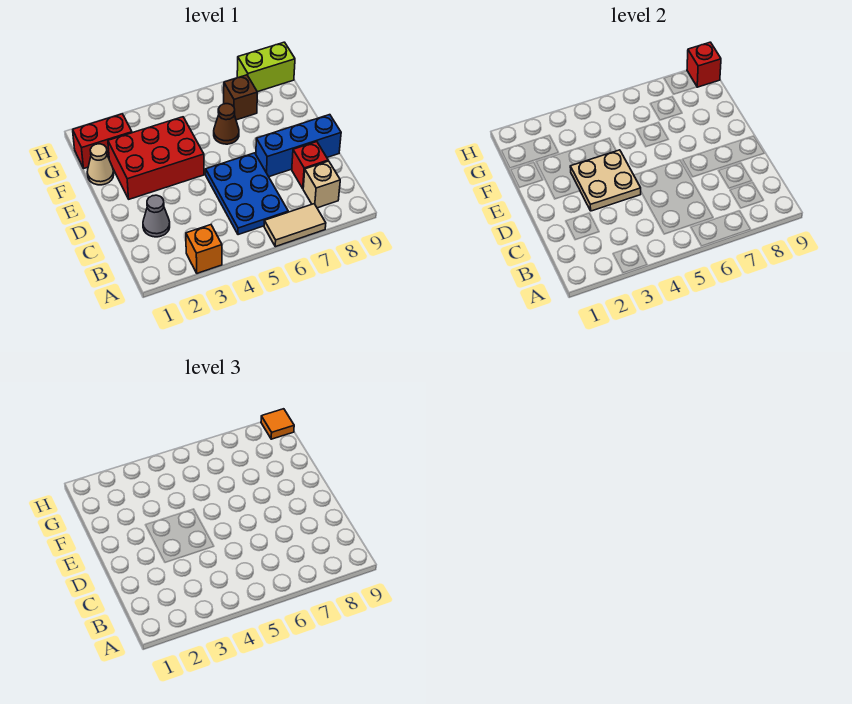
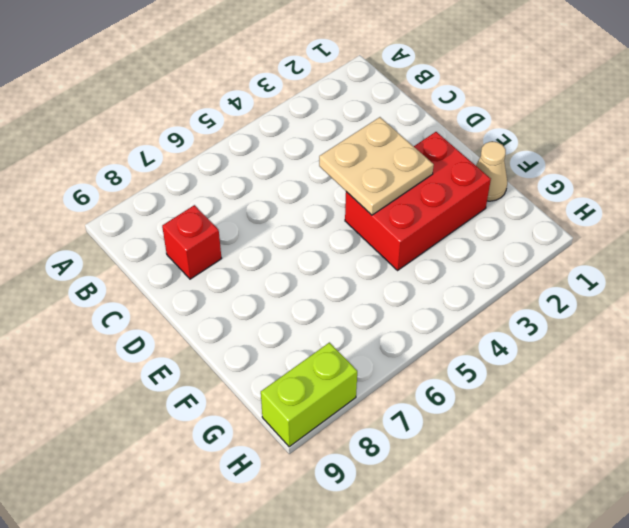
none -> orange 1x1 brick [186,225,222,273]
none -> tan 1x2 tile [264,204,326,247]
none -> blue 2x3 plate [206,153,288,235]

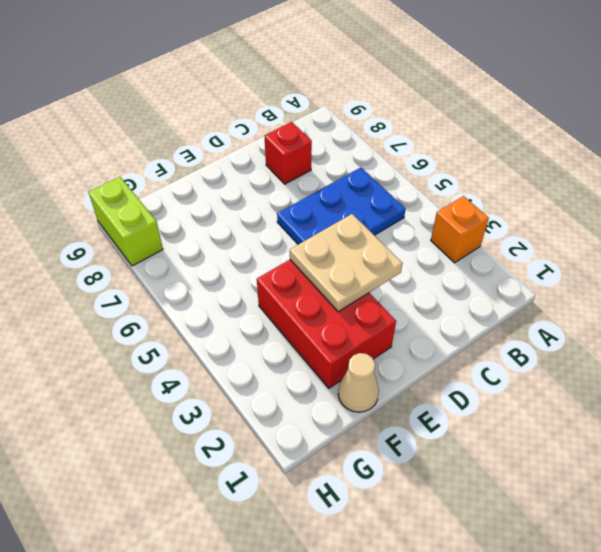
none -> tan 1x2 tile [264,204,326,247]
none -> tan 1x1 brick [303,161,340,208]
none -> grey 1x1 cone [143,195,170,237]

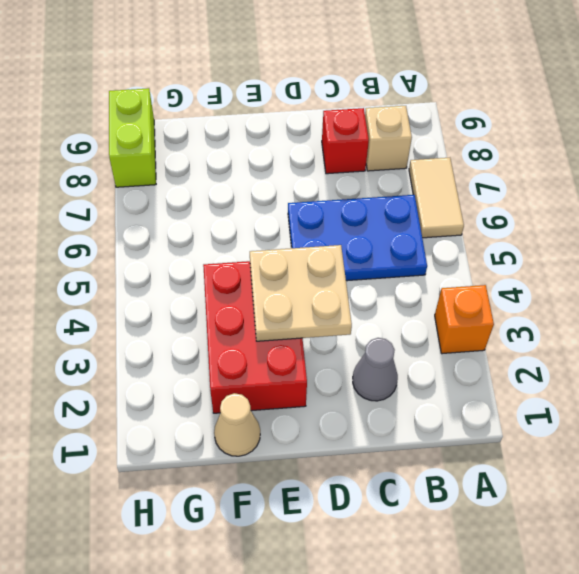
none -> blue 1x3 brick [256,115,341,177]
none -> brown 1x1 cone [214,104,239,144]
none -> red 1x2 brick [73,114,132,168]

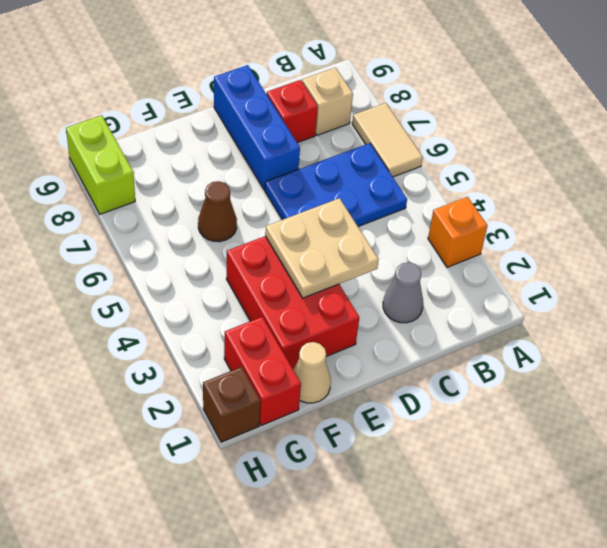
brown 1x1 brick [203,367,261,442] -> brown 1x1 brick moved to [224,75,257,120]
none -> red 1x1 brick [687,42,721,87]
none -> orange 1x1 tile [261,409,294,439]

